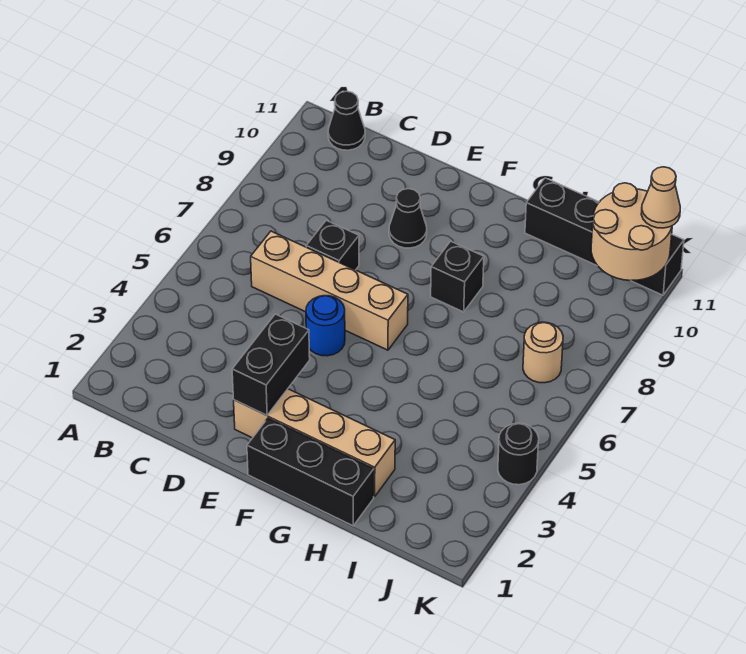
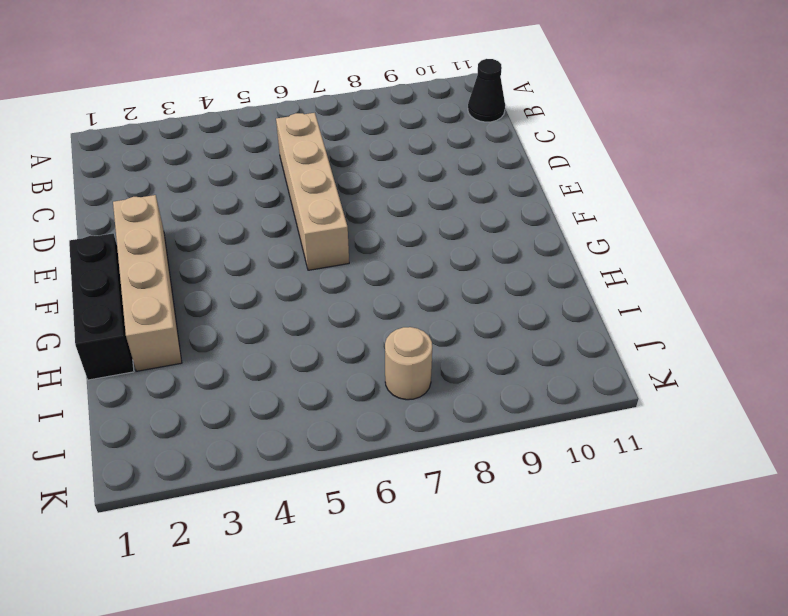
none -> black 1x1 brick [306,220,359,270]
none -> blue 1x1 round brick [306,296,345,356]
none -> black 1x1 cone [389,189,427,248]

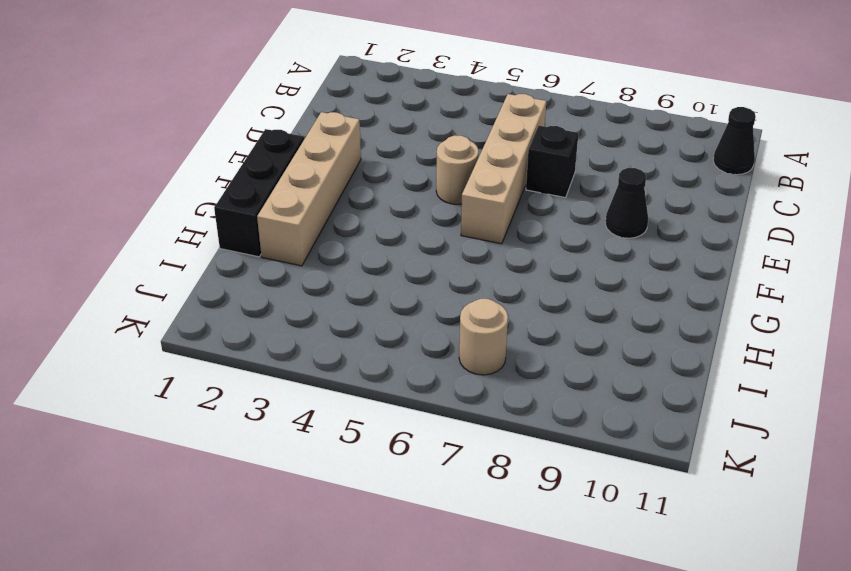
tan 1x1 round brick [436,135,479,204] -> blue 1x1 round brick [306,296,345,356]
none -> black 1x1 brick [431,241,484,312]
none -> black 1x4 brick [525,178,684,295]
none -> black 1x1 round brick [498,423,539,485]

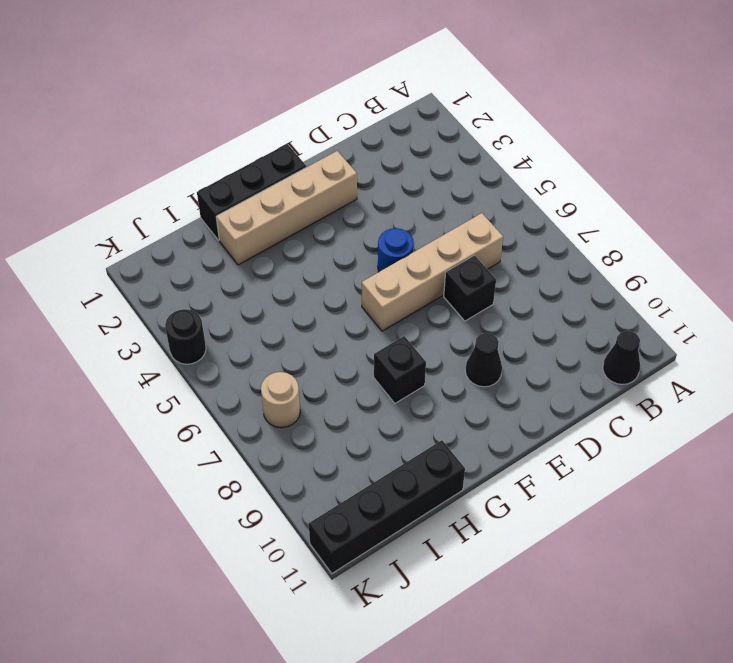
none -> black 1x2 brick [232,314,310,415]
none -> tan 2x2 round brick [591,183,672,281]
none -> tan 1x1 cone [641,167,680,228]

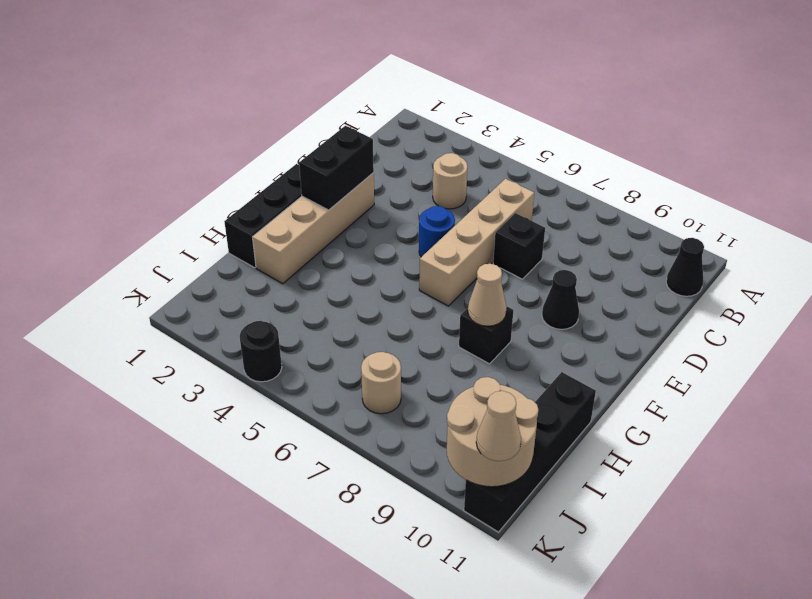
tan 1x1 round brick [433,153,468,209] -> none
black 1x2 brick [299,126,374,210] -> black 1x2 brick turned to [232,314,310,415]
tan 1x1 cone [468,264,507,326] -> none

